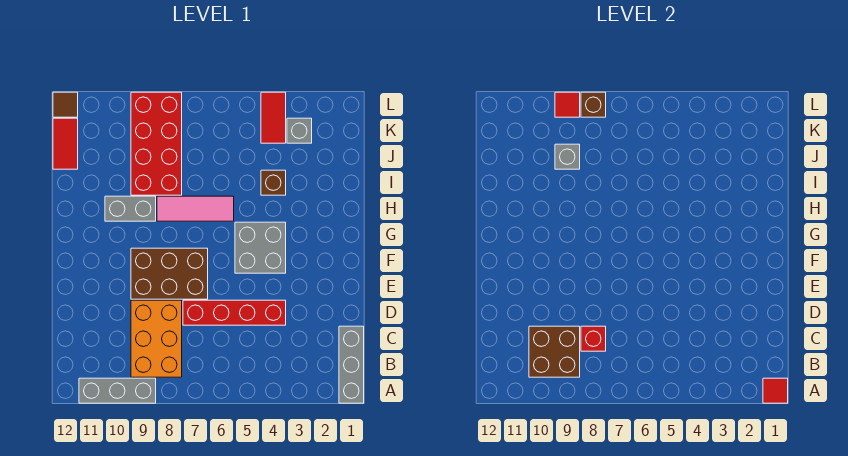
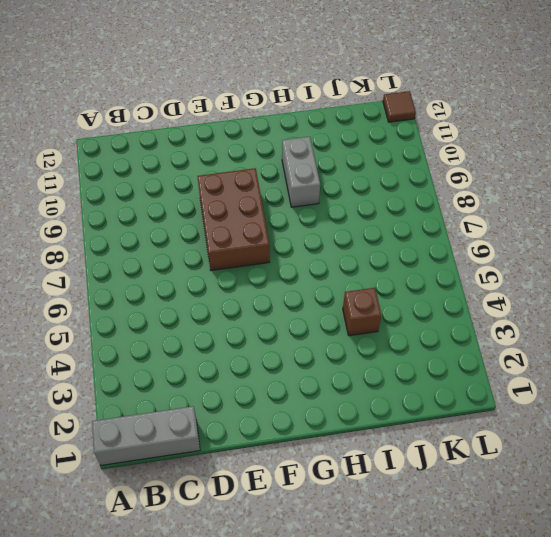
none -> grey 1x3 brick [79,378,156,403]
none -> orange 2x3 brick [131,300,182,377]
none -> red 1x4 brick [183,300,286,325]

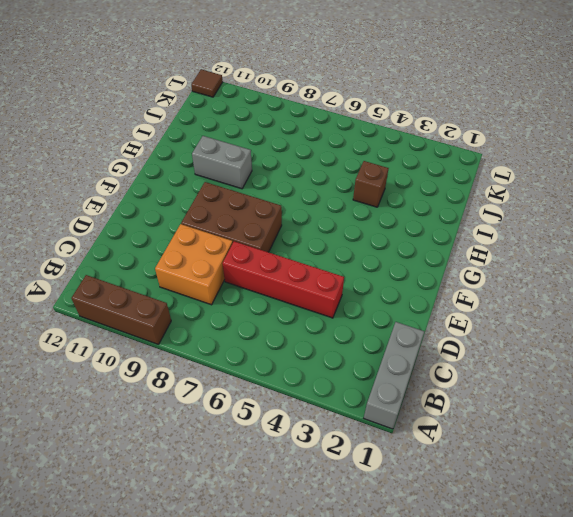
brown 1x3 brick [72,275,171,344] -> grey 1x3 brick [79,378,156,403]
orange 2x2 brick [155,224,233,305] -> orange 2x3 brick [131,300,182,377]
none -> grey 2x2 brick [235,222,286,273]
none -> pink 1x3 tile [157,196,234,221]
none -> red 2x4 brick [131,92,182,195]

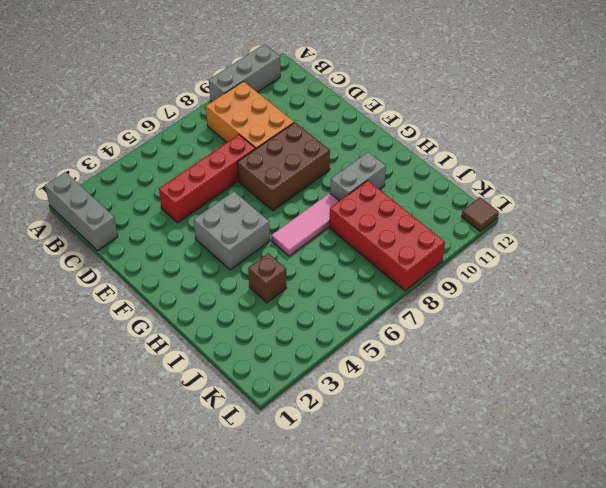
none -> red 1x2 tile [53,118,78,169]
none -> grey 1x1 brick [287,118,312,143]
none -> red 1x2 tile [261,92,286,143]

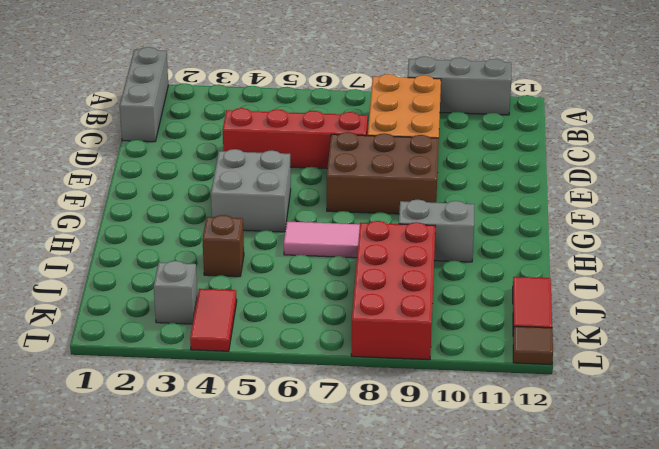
none -> red 1x1 tile [763,378,788,403]
none -> brown 2x2 brick [529,326,580,377]
none -> red 1x1 brick [581,326,606,351]

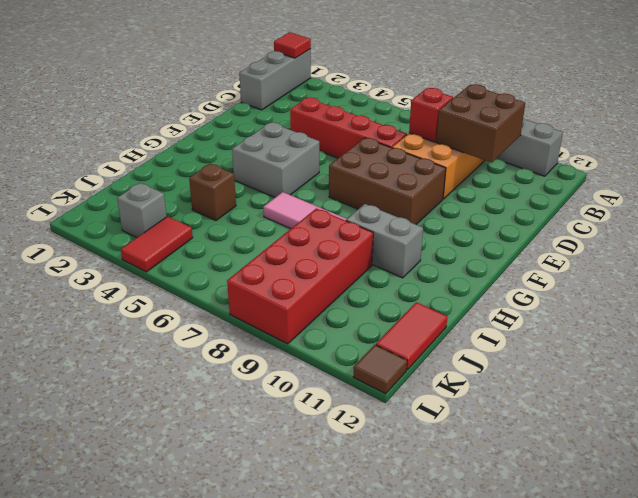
none -> grey 1x1 brick [555,144,580,169]
none -> brown 1x1 brick [581,92,606,117]
none -> red 1x1 tile [555,92,580,117]

